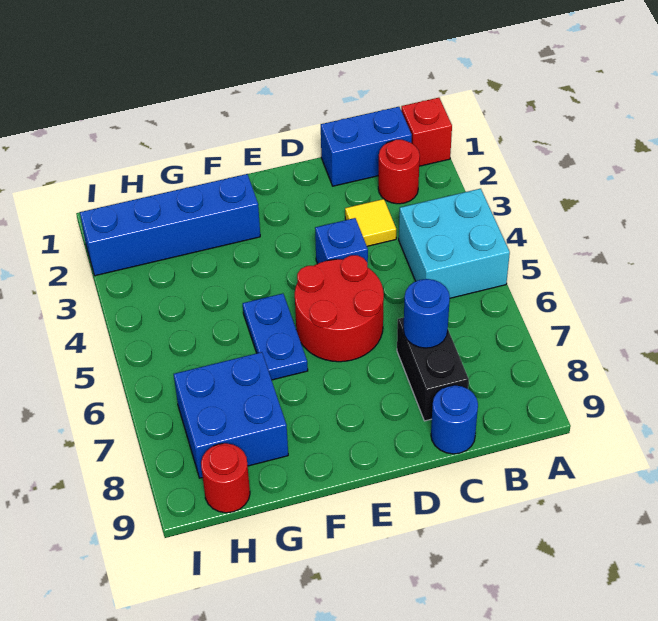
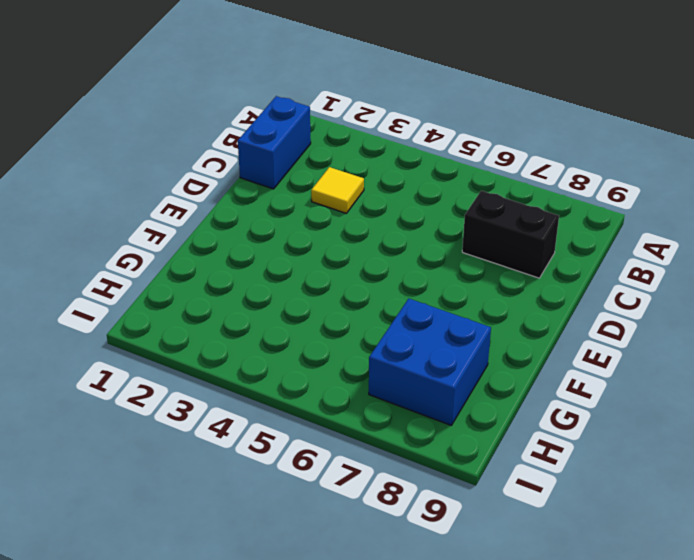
none -> red 1x1 brick [401,98,452,166]
none -> cyan 2x2 brick [399,189,510,298]
none -> red 1x1 round brick [378,140,420,204]

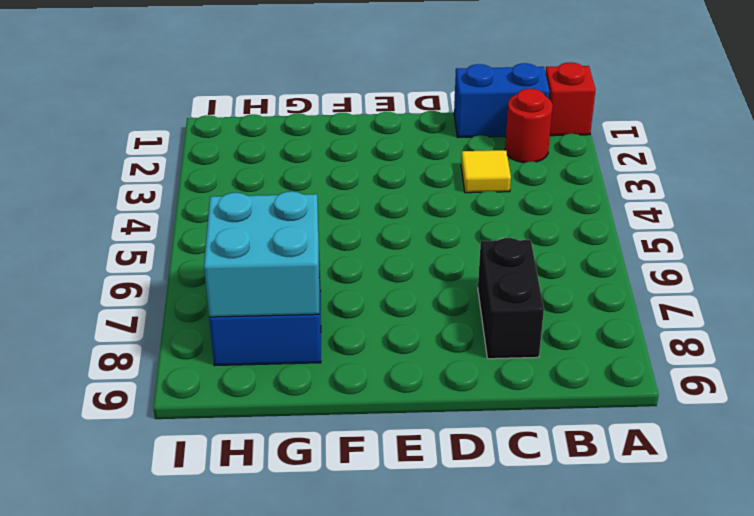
cyan 2x2 brick [204,191,319,317] -> cyan 2x2 brick moved to [399,189,510,298]
none -> blue 1x1 round brick [431,385,478,454]
none -> blue 1x1 brick [315,218,368,267]
none -> red 2x2 round brick [295,255,384,362]

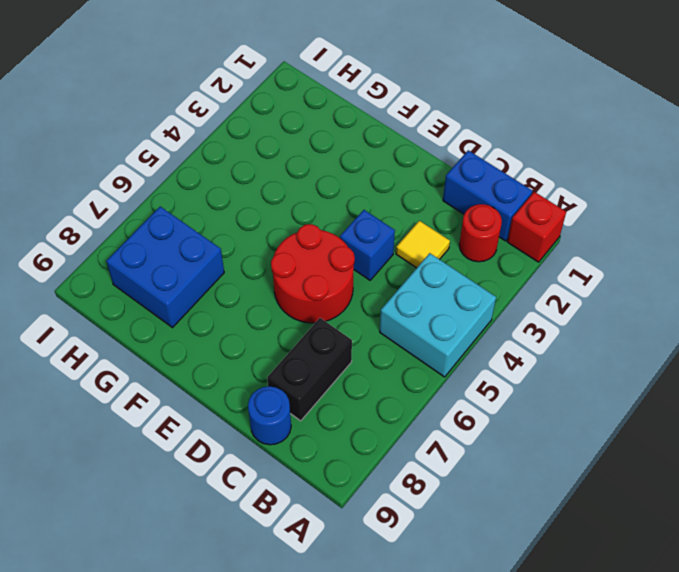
none -> blue 1x4 brick [80,174,260,276]
none -> blue 1x2 plate [243,294,308,380]
none -> red 1x1 round brick [201,443,250,513]

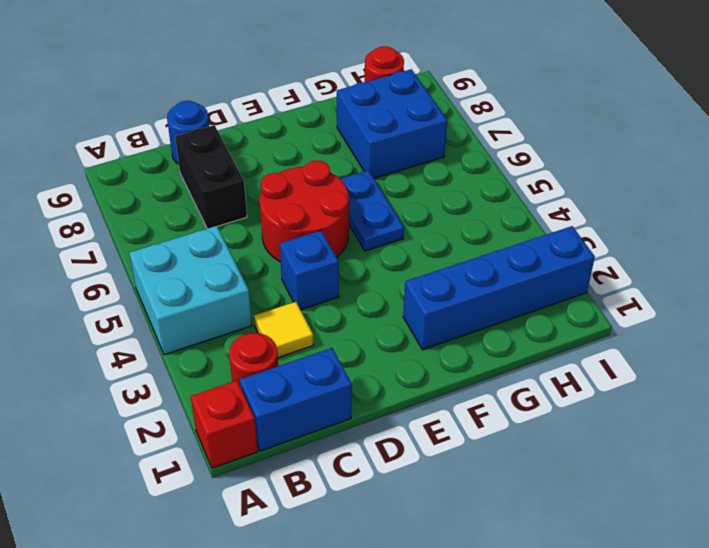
none -> blue 1x1 round brick [403,279,450,348]

